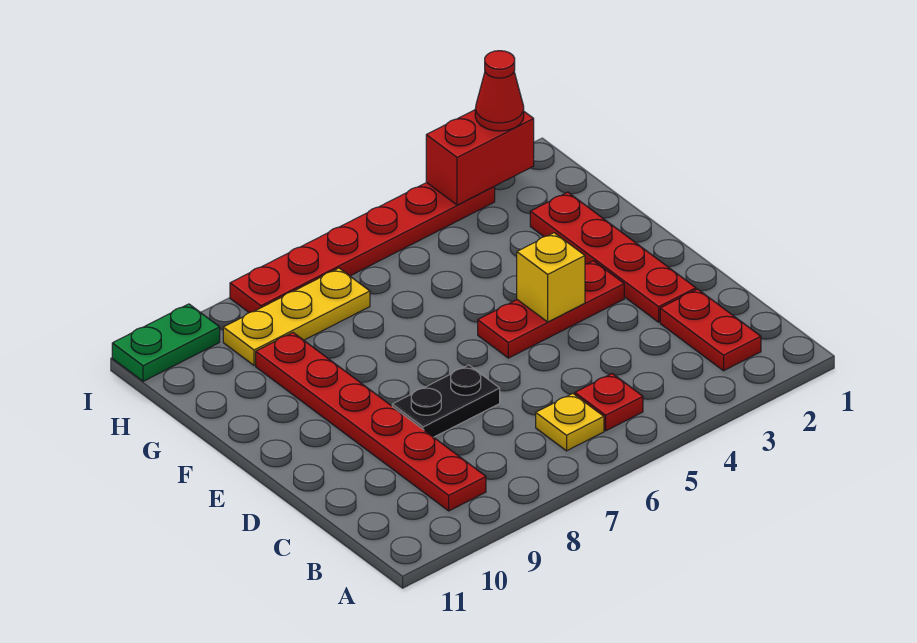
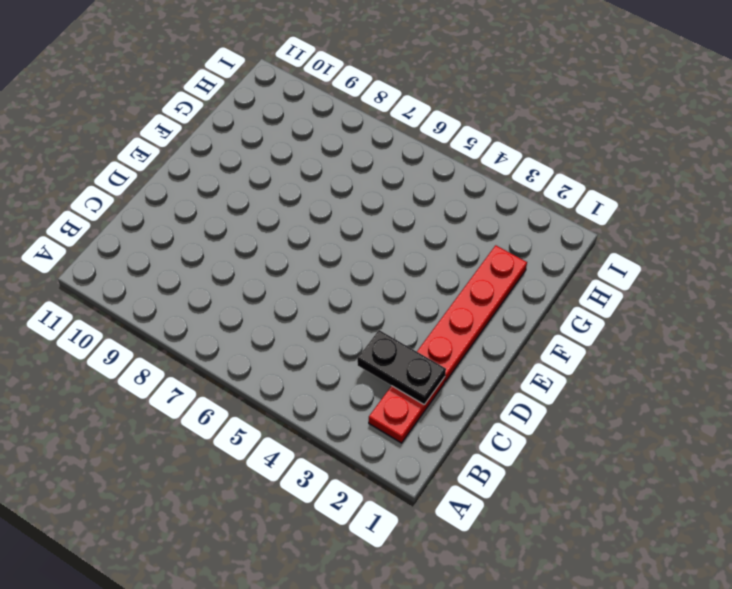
black 1x2 plate [357,330,446,405] -> black 1x2 plate moved to [392,365,500,437]
none -> red 1x1 plate [575,374,643,431]
none -> yellow 1x1 plate [536,394,604,451]
none -> red 1x6 plate [256,333,486,511]

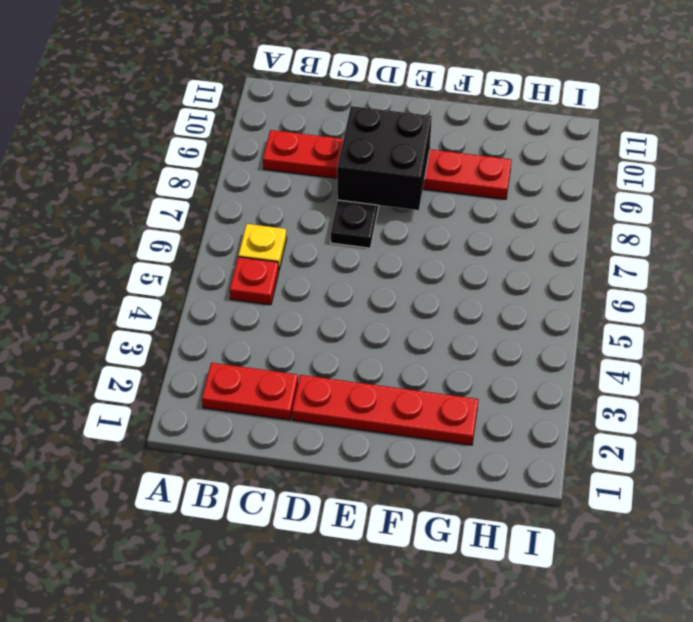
black 2x2 brick [337,106,432,210] -> none
none -> red 1x3 plate [478,261,624,358]
none -> yellow 1x3 plate [223,268,370,366]
none -> red 1x6 plate [230,183,495,313]

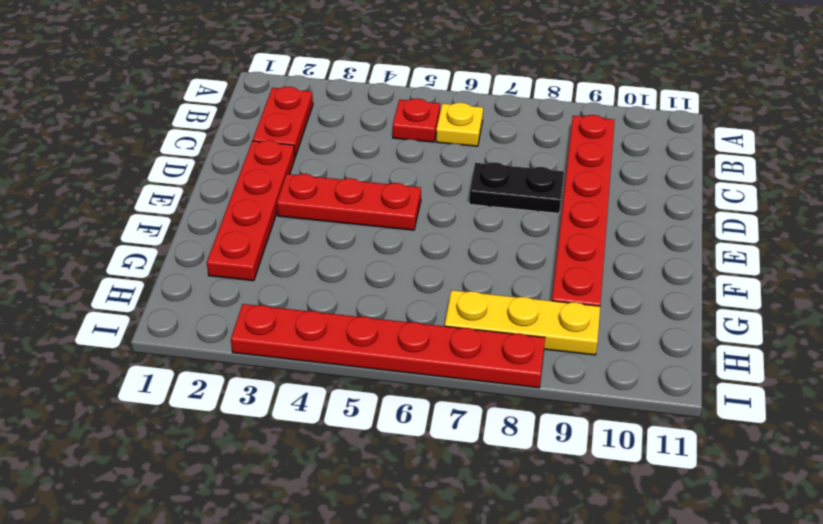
none -> green 1x2 plate [112,304,220,381]
none -> yellow 1x1 brick [517,233,585,322]
none -> red 1x2 brick [426,110,534,205]

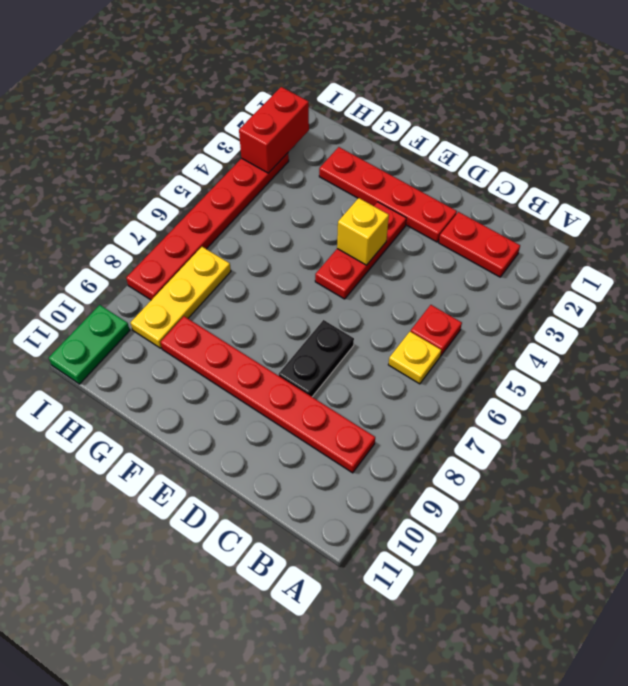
none -> red 1x1 cone [475,51,524,131]

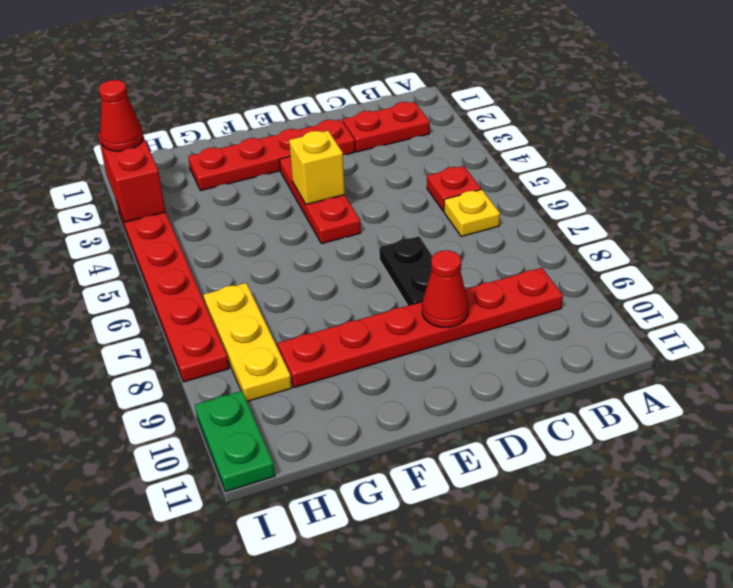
red 1x1 cone [422,250,468,328] -> none

